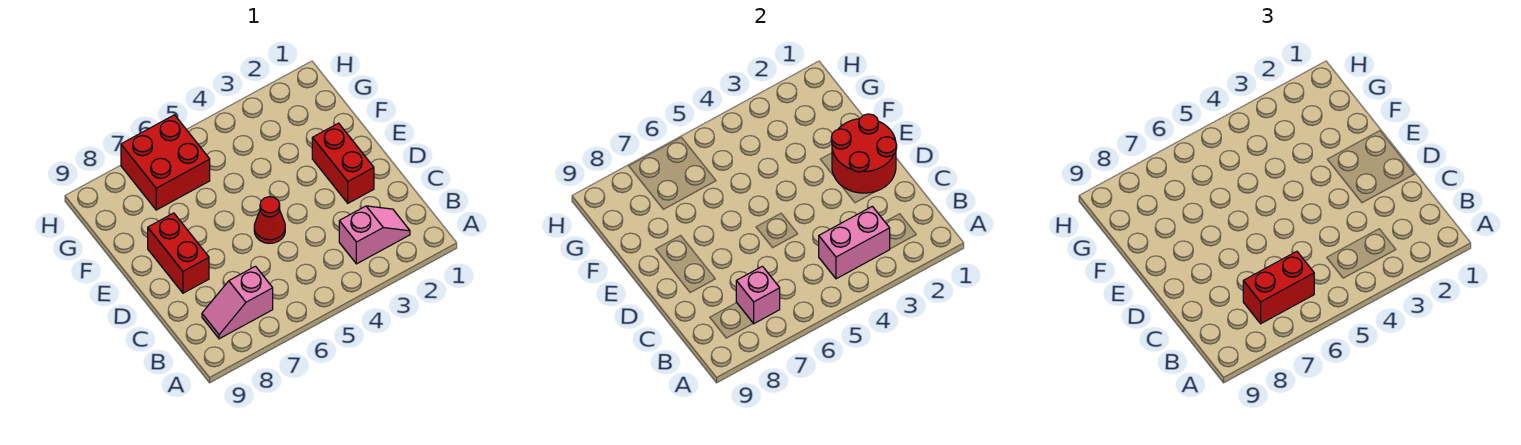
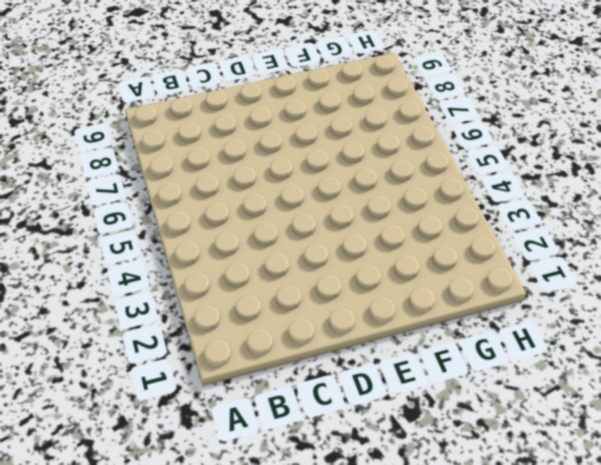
none -> pink 1x2 slope [339,206,410,264]
none -> pink 1x2 slope [202,266,273,339]

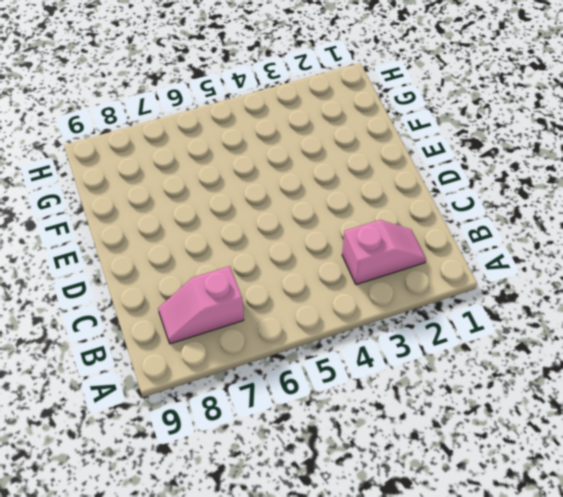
none -> red 1x2 brick [312,123,374,203]
none -> red 1x1 cone [254,197,285,243]

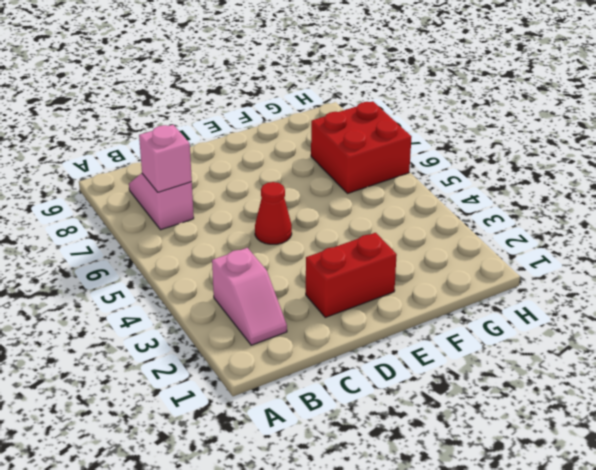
none -> red 1x2 brick [148,213,209,293]
none -> pink 1x2 brick [819,206,890,279]

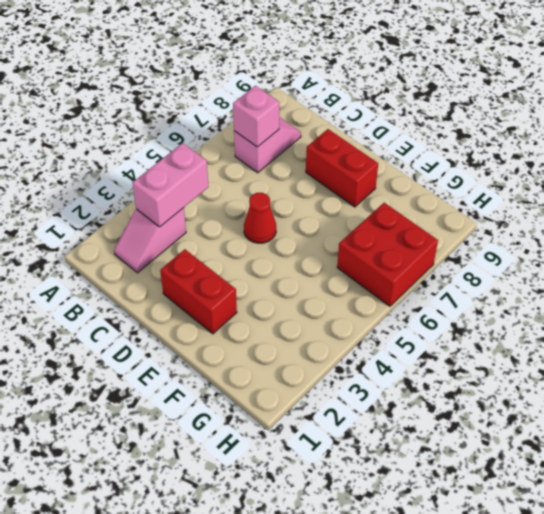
none -> red 2x2 round brick [831,114,897,193]
none -> red 1x2 brick [1243,251,1314,324]

